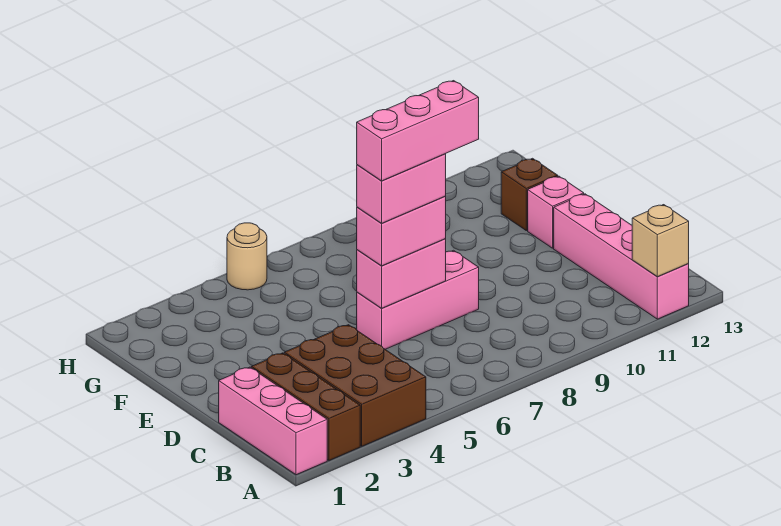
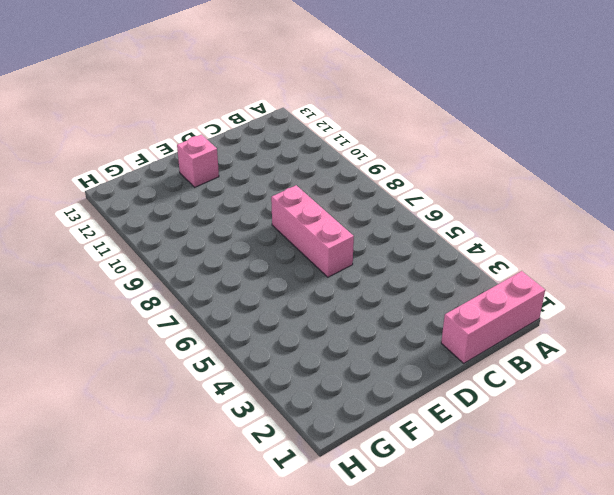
none -> brown 1x3 brick [251,353,360,460]
none -> brown 2x3 brick [284,325,426,446]
none -> pink 1x4 brick [554,194,689,319]

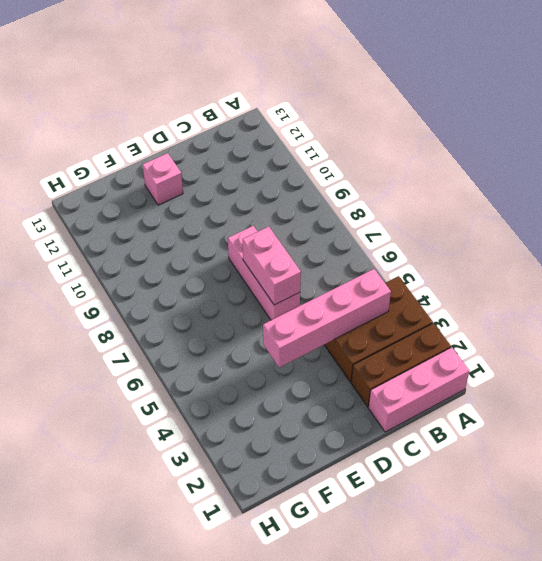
pink 1x4 brick [263,269,391,367] -> pink 1x4 brick moved to [554,194,689,319]
none -> brown 1x1 brick [501,158,558,230]
none -> tan 1x1 round brick [227,223,267,290]
none -> tan 1x1 brick [632,205,689,277]

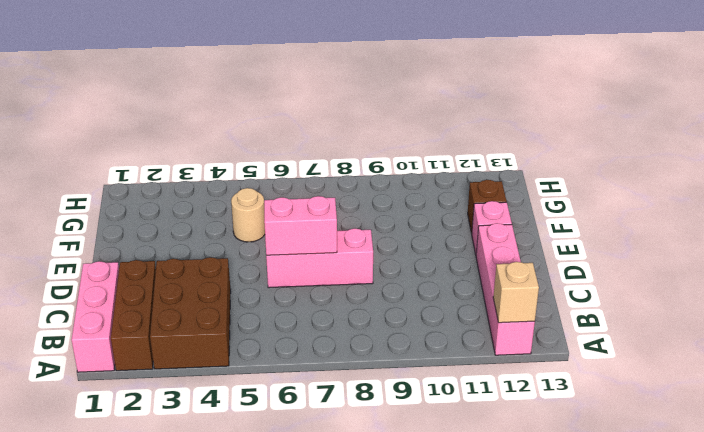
tan 1x1 round brick [231,188,265,242] -> tan 1x1 round brick moved to [227,223,267,290]
none -> pink 1x2 brick [357,196,446,266]
none -> pink 1x2 brick [357,154,446,223]
none -> pink 1x3 brick [357,81,479,181]

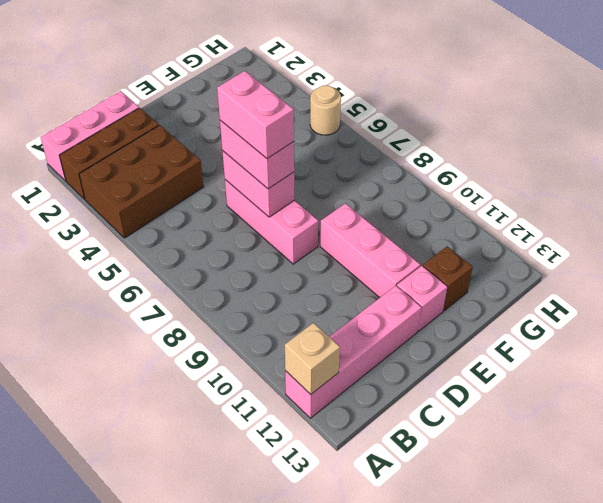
pink 1x3 brick [320,203,420,298] -> pink 1x3 brick moved to [357,81,479,181]

